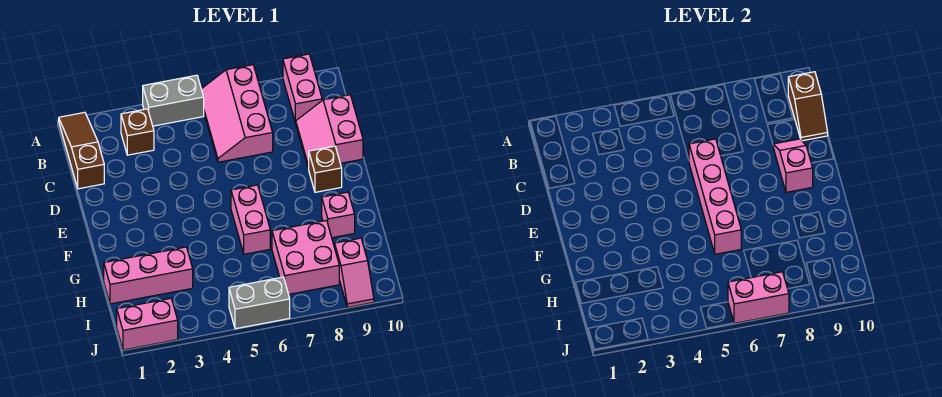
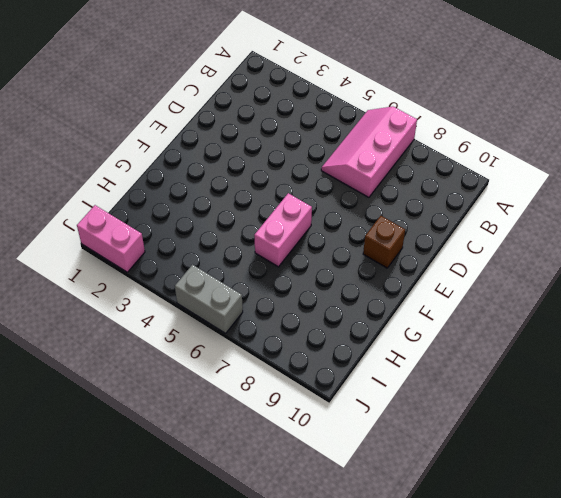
none -> brown 1x3 slope [59,112,104,189]
none -> grey 1x2 brick [143,75,204,126]
none -> pink 1x2 brick [283,54,322,123]

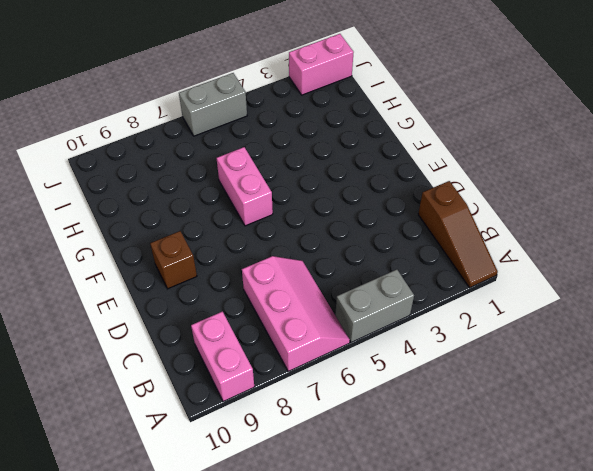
none -> brown 1x1 brick [121,109,154,155]
none -> pink 2x2 slope [296,95,363,169]
none -> pink 1x1 brick [322,192,355,238]

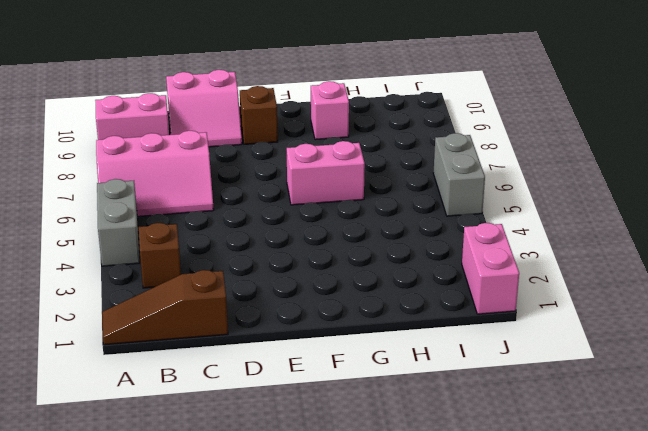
none -> pink 1x3 brick [104,247,193,304]
none -> pink 2x2 brick [272,220,339,294]
none -> pink 1x2 slope [335,238,374,307]

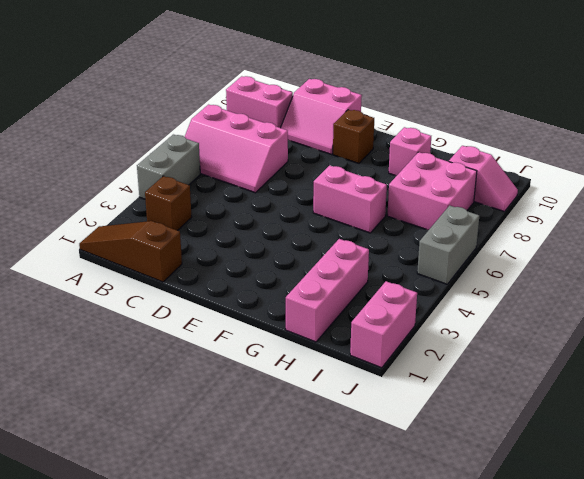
none -> brown 1x2 slope [788,72,828,141]
none -> pink 1x4 brick [689,139,741,254]
none -> pink 1x2 slope [773,139,813,192]

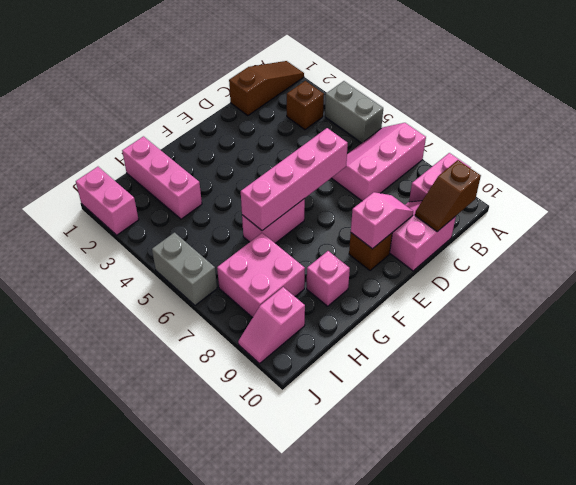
none -> pink 1x2 brick [728,272,789,323]

